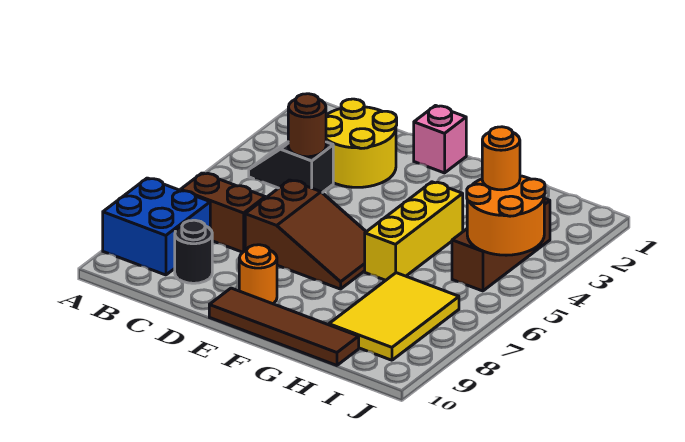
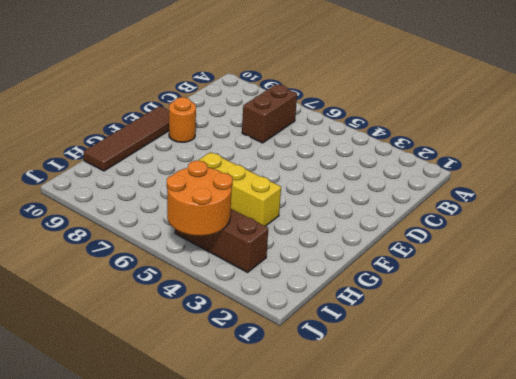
none -> blue 2x2 brick [103,178,210,275]
none -> black 1x2 slope [249,142,333,193]
none -> yellow 2x2 round brick [326,99,397,187]

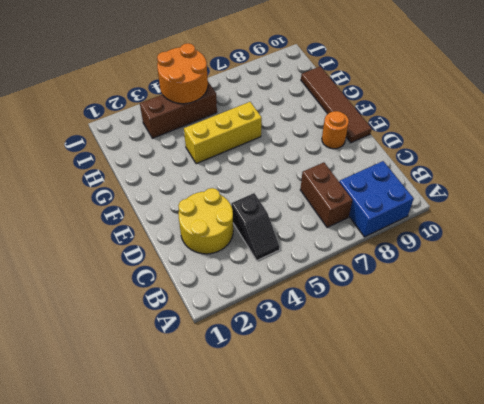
none -> black 1x1 round brick [175,220,212,283]
none -> brown 2x3 slope [245,180,366,289]
none -> pink 1x1 brick [414,106,466,173]

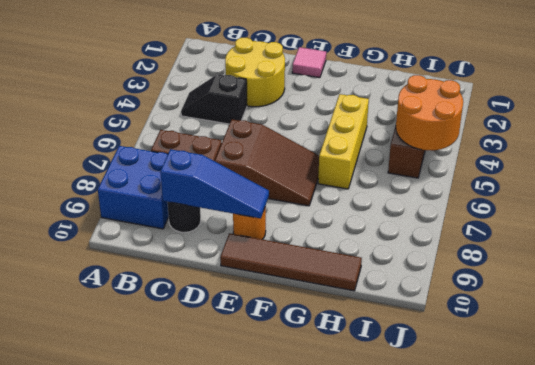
blue 1x3 slope [160,149,269,218] -> none
pink 1x1 tile [292,47,326,78] -> pink 1x1 brick [414,106,466,173]
none -> yellow 2x3 tile [329,273,459,360]
none -> brown 1x1 round brick [288,94,326,157]
none -> orange 1x1 round brick [482,127,520,190]

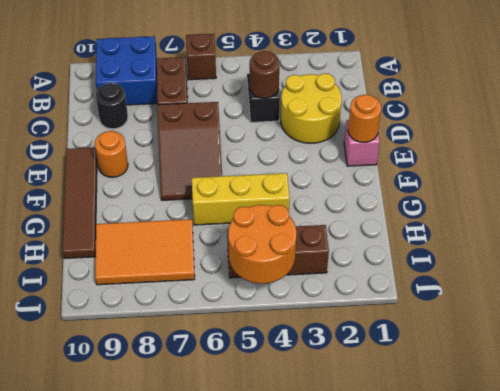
brown 1x1 brick [186,34,216,80] -> none
orange 1x1 round brick [348,95,381,142] -> orange 1x1 round brick moved to [482,127,520,190]
orange 2x3 tile [95,219,195,285] -> yellow 2x3 tile [329,273,459,360]

